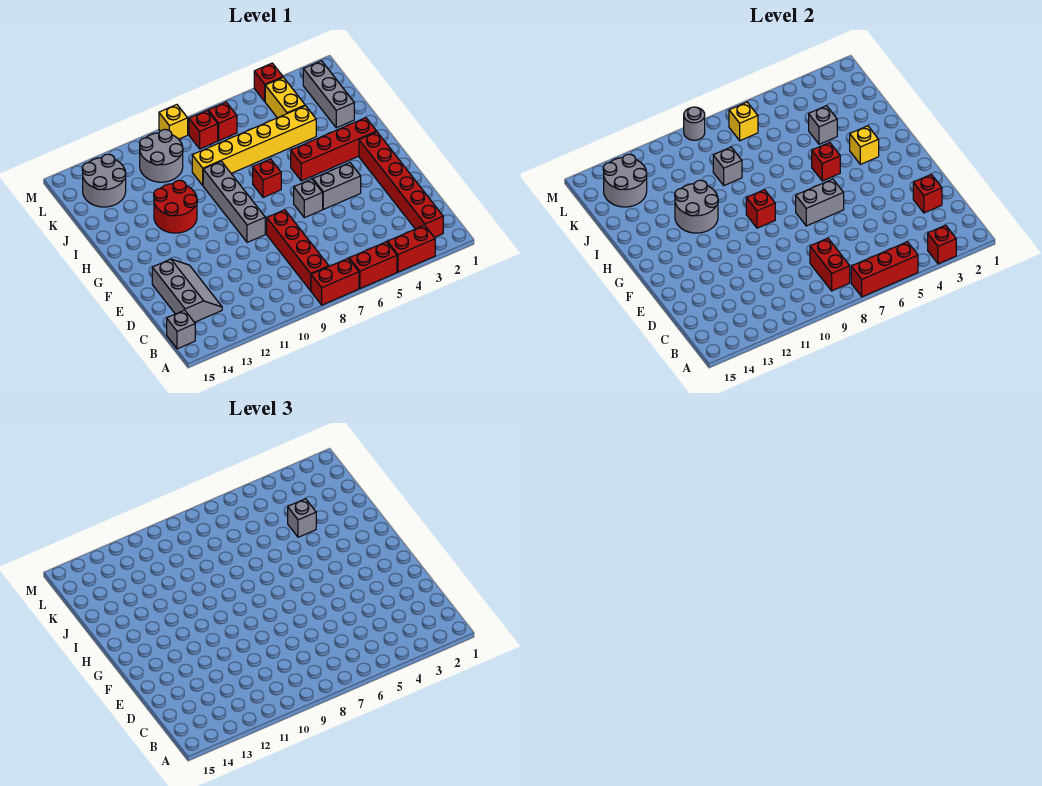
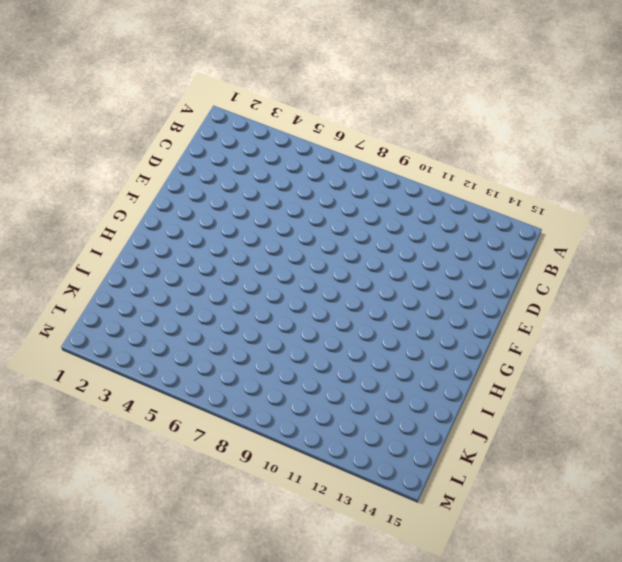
none -> red 1x2 brick [387,225,435,272]
none -> red 1x2 brick [349,242,397,289]
none -> red 1x2 brick [311,258,359,305]
none -> red 1x6 brick [359,132,443,237]

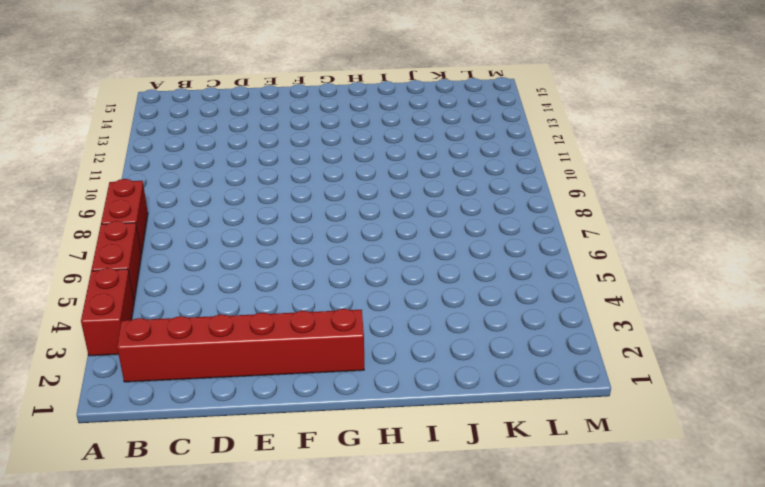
none -> red 1x4 brick [267,210,329,291]
none -> grey 1x1 brick [167,310,195,349]
none -> grey 2x3 slope [152,259,222,322]
none -> grey 1x2 brick [313,163,361,209]

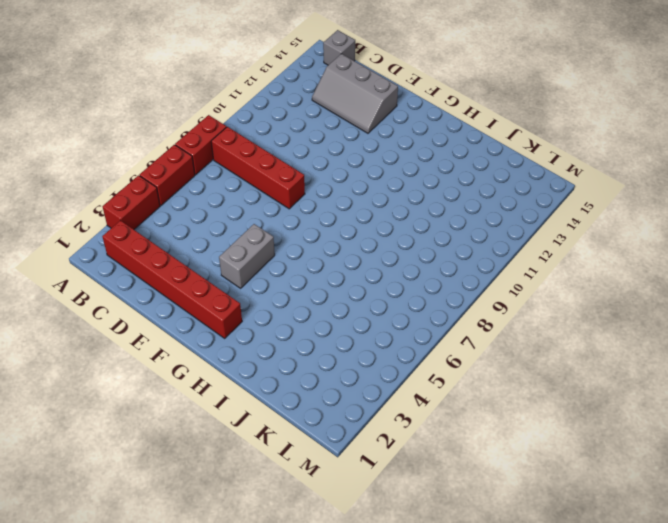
none -> grey 1x1 brick [294,179,323,218]
none -> grey 1x4 brick [203,161,265,242]
none -> red 1x4 brick [291,118,377,181]
none -> red 1x1 brick [253,159,281,198]

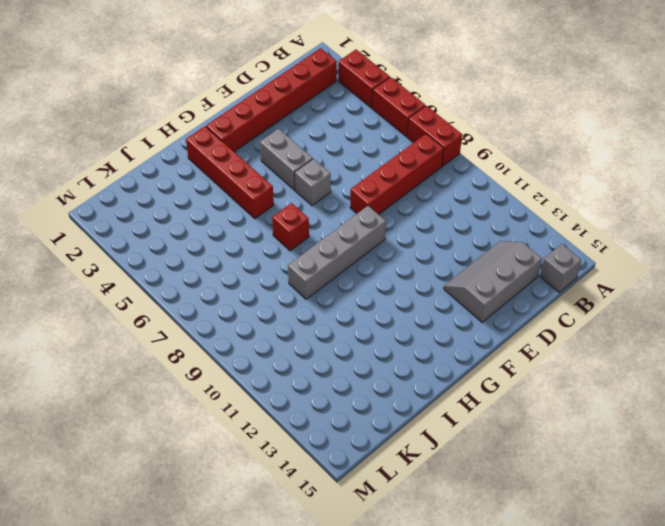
none -> red 2x2 round brick [154,180,197,233]
none -> grey 1x3 brick [303,61,354,128]
none -> yellow 1x6 brick [192,106,316,185]
none -> yellow 1x2 brick [265,77,305,118]

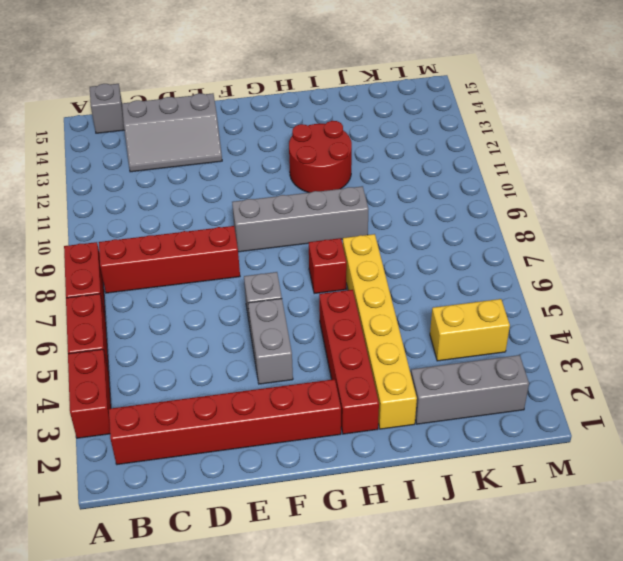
yellow 1x6 brick [343,234,417,429] -> yellow 1x6 brick moved to [192,106,316,185]
none -> grey 2x2 round brick [140,129,183,182]
none -> grey 2x2 round brick [82,154,126,207]
none -> red 1x1 brick [208,102,237,141]
none -> red 1x1 brick [189,111,218,149]

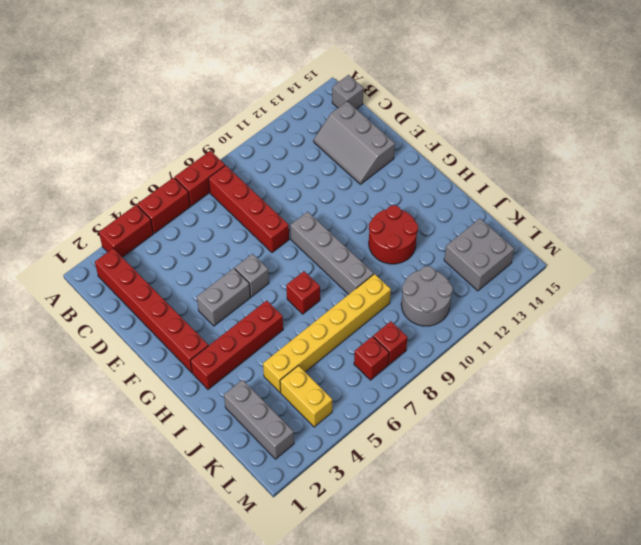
grey 2x2 brick [444,219,514,291] -> grey 2x2 round brick [82,154,126,207]
none -> red 1x1 brick [254,63,283,101]
none -> yellow 1x1 brick [159,105,188,139]
none -> red 1x1 brick [928,225,956,264]
none -> red 1x3 brick [851,242,918,297]

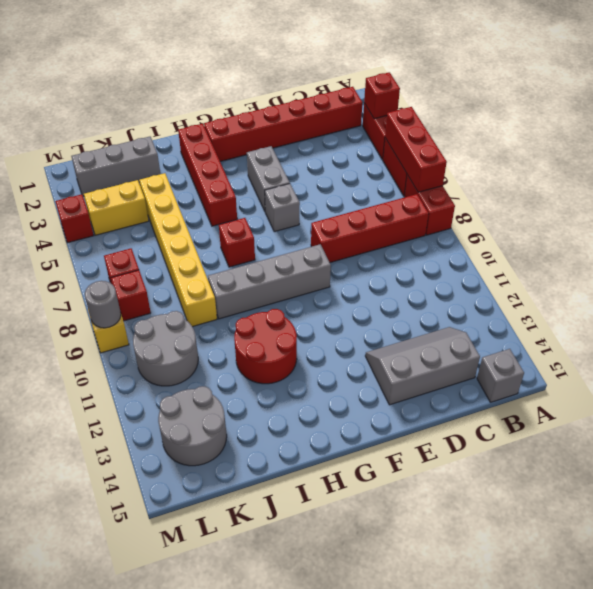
none -> red 1x2 brick [810,238,850,291]
none -> red 1x1 brick [913,174,942,213]
none -> grey 1x2 brick [796,179,844,226]
none -> red 1x1 brick [746,190,775,228]

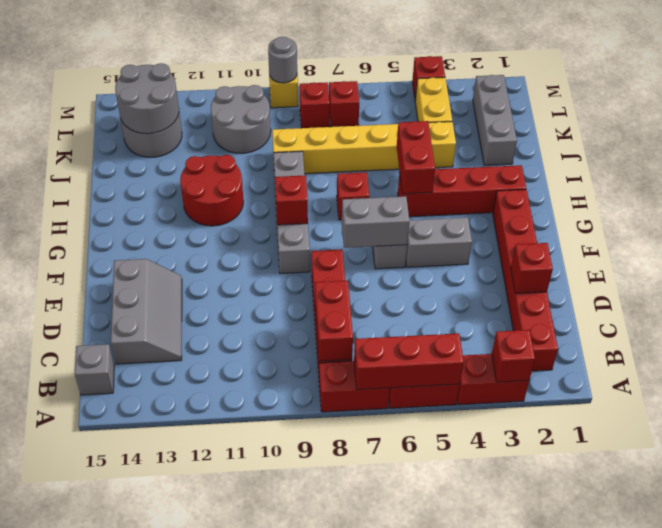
red 1x2 brick [397,121,435,194] -> red 1x1 brick [812,142,840,181]
none -> yellow 1x1 brick [850,126,879,164]
none -> grey 2x2 round brick [675,180,718,233]
none -> grey 1x1 brick [809,106,837,144]
none -> grey 1x1 brick [713,147,742,185]

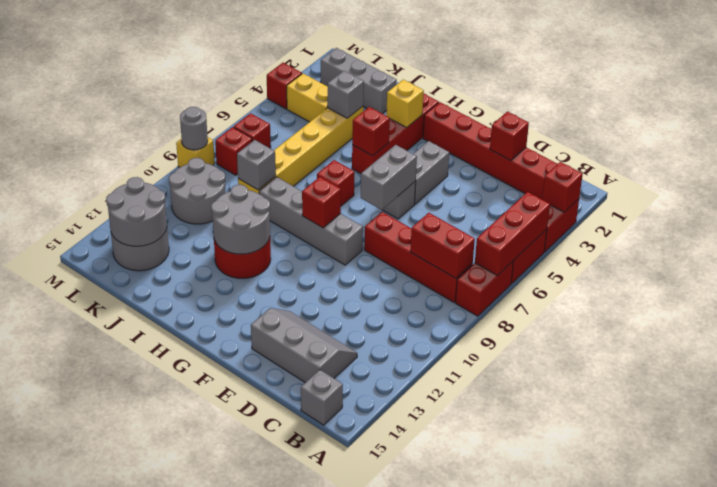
none -> yellow 1x1 brick [729,102,758,141]
none -> grey 1x1 brick [288,499,316,537]

